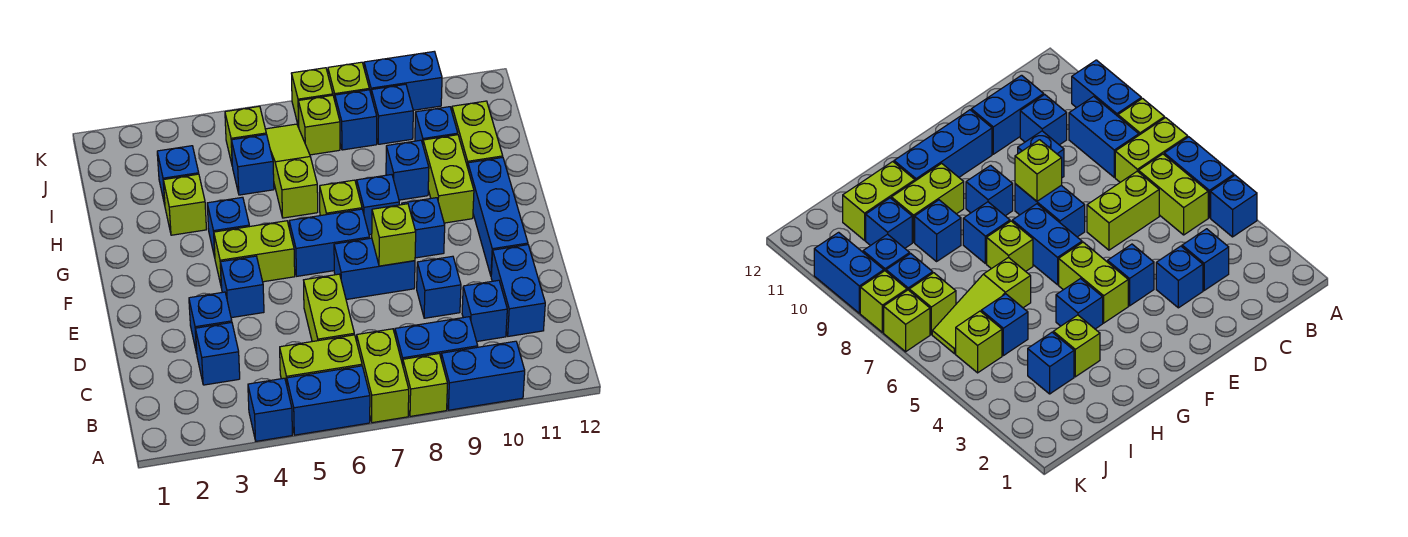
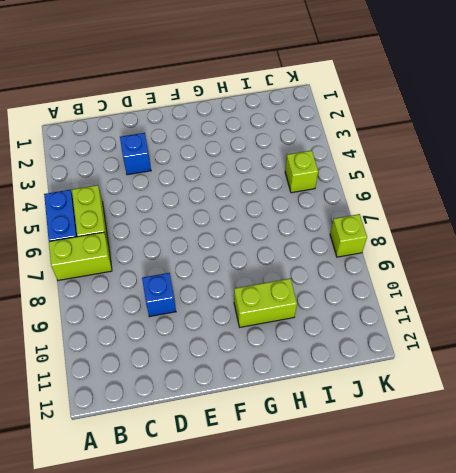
none -> blue 1x1 brick [248,378,292,441]
none -> lime 1x1 brick [403,354,448,416]
none -> blue 1x2 brick [441,341,525,410]
none -> blue 1x2 brick [395,317,478,365]

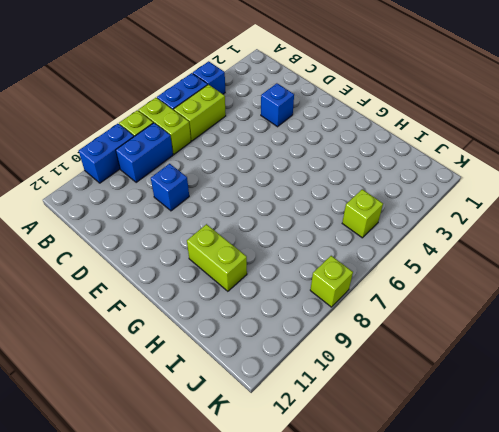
none -> blue 1x1 brick [195,323,240,385]
none -> lime 1x2 brick [304,274,354,342]
none -> blue 1x1 brick [462,280,507,341]
none -> blue 1x2 brick [491,245,545,336]

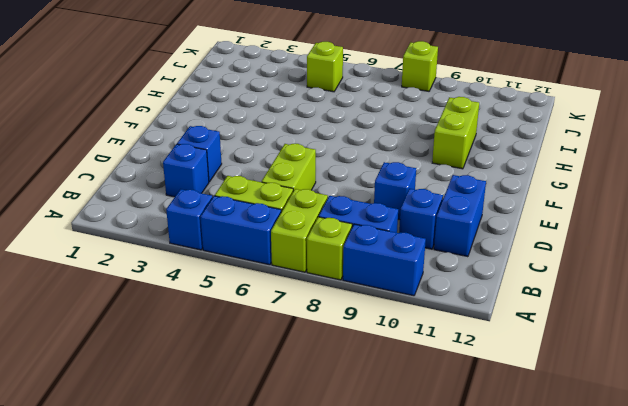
none -> blue 1x1 brick [220,256,264,318]
none -> blue 1x2 brick [334,238,415,299]
none -> blue 1x3 brick [468,157,528,275]
none -> lime 1x2 brick [214,221,295,288]

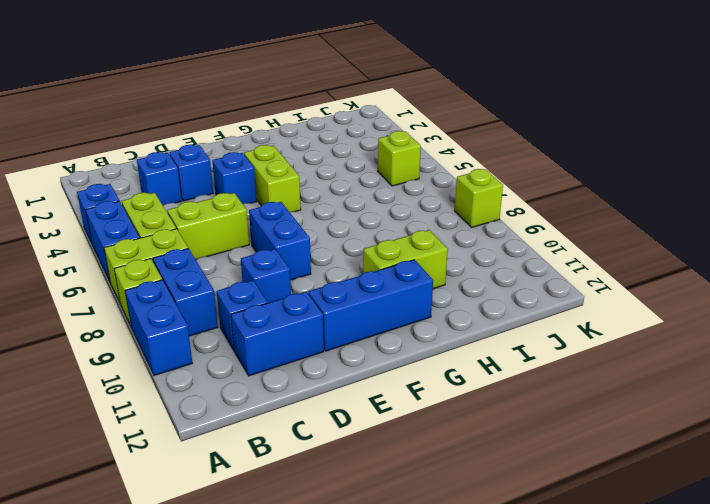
none -> blue 1x2 brick [289,209,370,276]
none -> blue 1x1 brick [402,198,445,258]
none -> blue 1x1 brick [207,197,249,257]
none -> lime 1x1 brick [320,180,362,216]

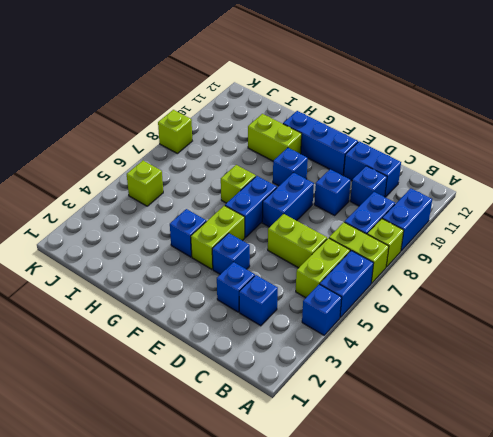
none -> blue 1x1 brick [357,175,399,235]
none -> lime 1x1 brick [163,174,207,235]
none -> lime 1x3 slope [265,124,318,218]
none -> blue 1x1 brick [386,140,429,200]

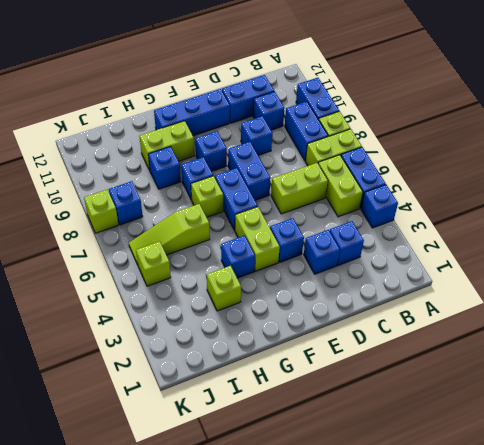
none -> lime 1x2 brick [452,101,503,167]
none -> blue 1x1 brick [157,146,199,205]
none -> blue 1x1 brick [231,134,274,195]
none -> blue 1x1 brick [415,107,458,144]

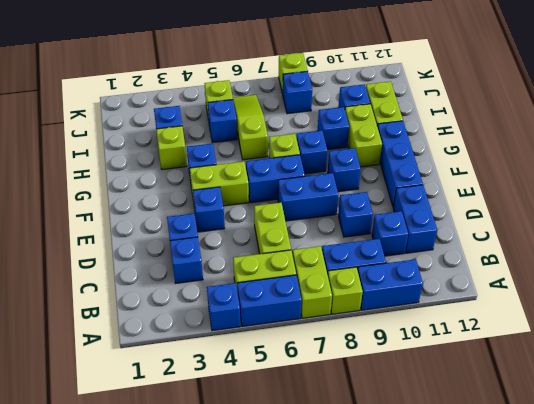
none -> lime 1x1 brick [298,95,340,155]
none -> blue 1x1 brick [371,84,413,144]
none -> lime 1x1 brick [291,68,333,127]
none -> blue 1x2 brick [364,51,442,110]

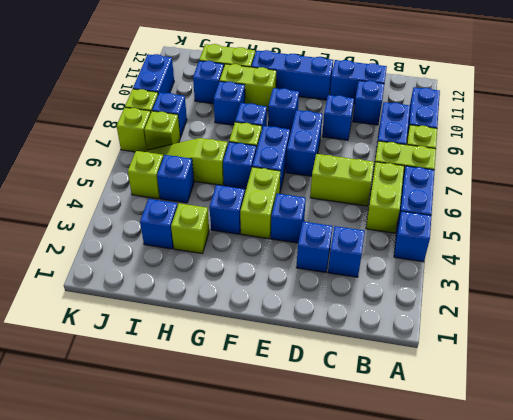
blue 1x1 brick [223,142,256,189] -> blue 1x1 brick moved to [371,84,413,144]
none -> lime 1x1 brick [372,204,416,266]

